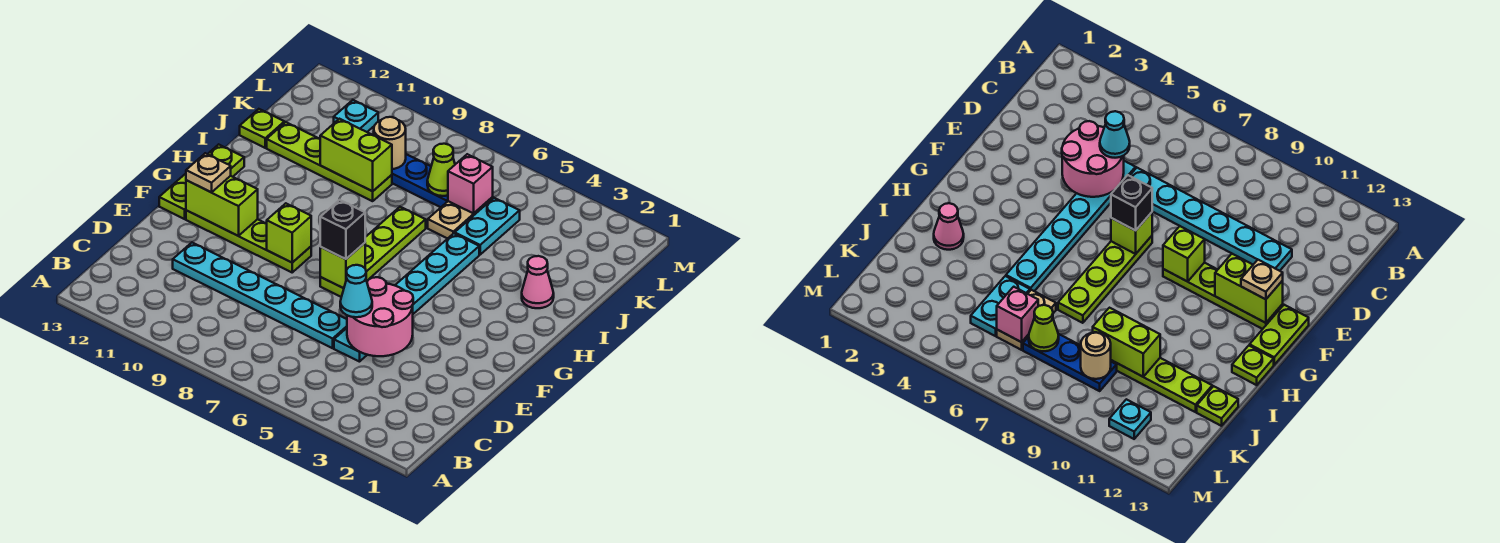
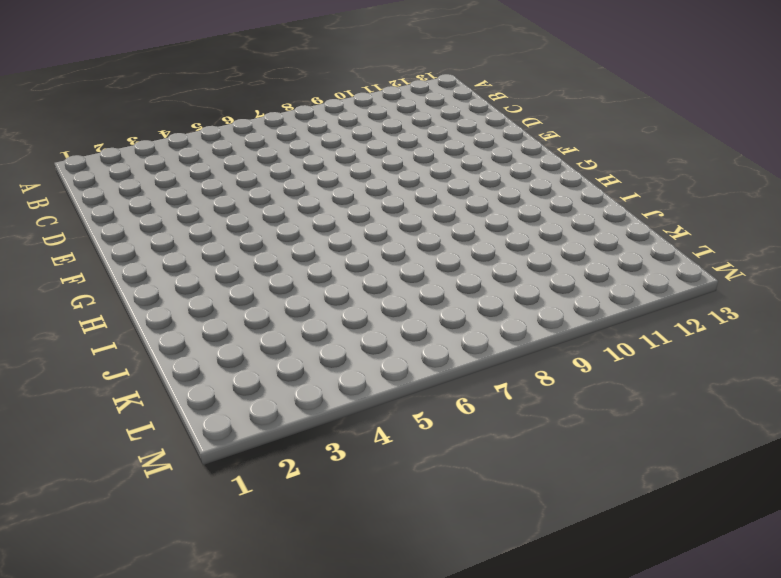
none -> cyan 1x6 plate [334,233,479,362]
none -> cyan 1x6 plate [173,243,347,348]
none -> lime 1x4 plate [320,207,426,297]

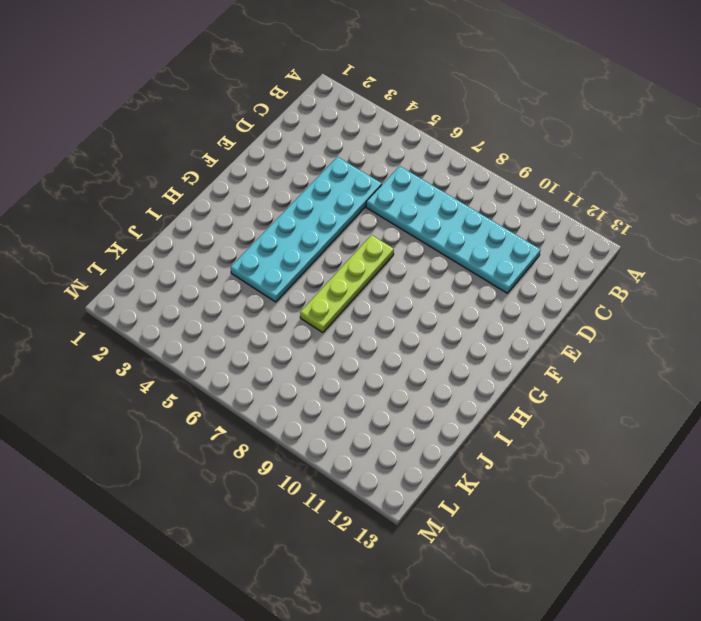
cyan 2x6 plate [366,166,540,293] -> cyan 1x6 plate [173,243,347,348]
cyan 2x6 plate [230,157,382,302] -> cyan 1x6 plate [334,233,479,362]
none -> lime 1x4 plate [186,210,311,272]
none -> lime 1x2 plate [159,174,186,219]
none -> lime 1x1 plate [208,144,244,177]

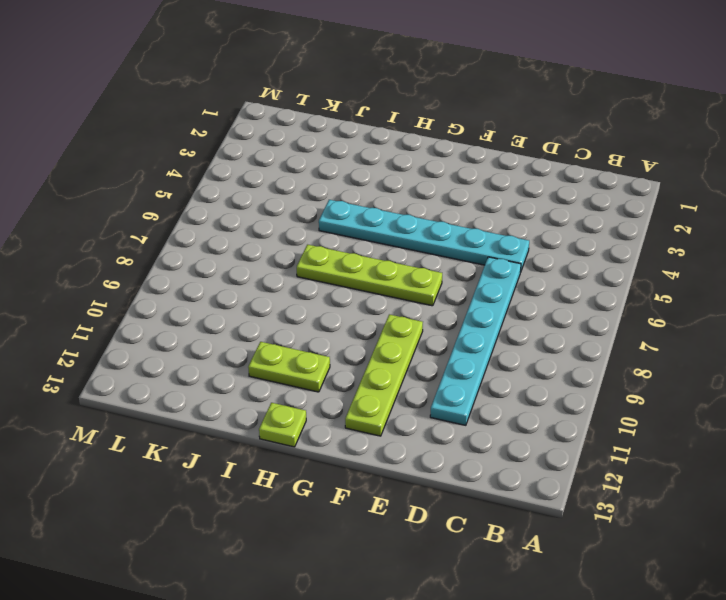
lime 1x2 plate [248,342,330,392] -> lime 1x2 plate moved to [159,174,186,219]
none -> pink 1x1 cone [522,256,554,308]
none -> cyan 1x2 plate [455,198,520,254]
none -> tan 1x2 plate [428,197,493,239]

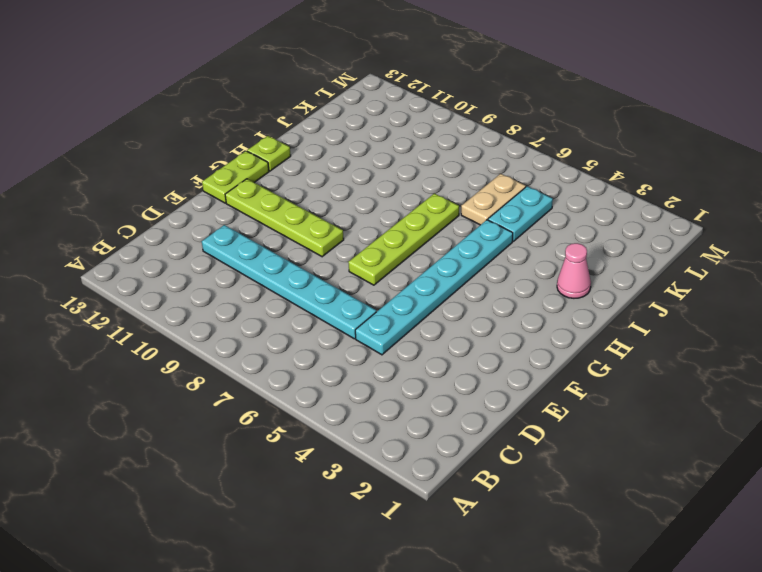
none -> lime 1x4 plate [267,122,392,201]
none -> lime 1x1 plate [240,109,284,148]
none -> blue 1x3 plate [392,154,448,207]

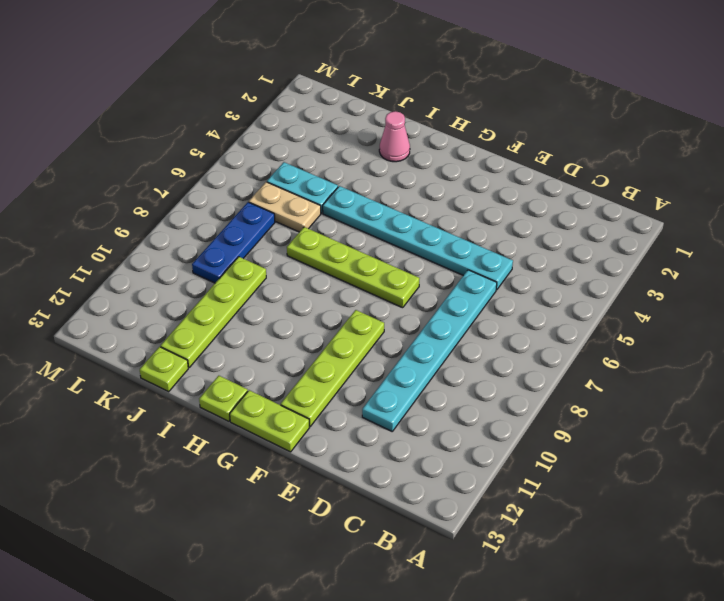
none -> cyan 1x1 plate [334,100,378,132]
none -> pink 2x2 round brick [347,277,413,356]
none -> lime 1x1 brick [320,243,365,288]

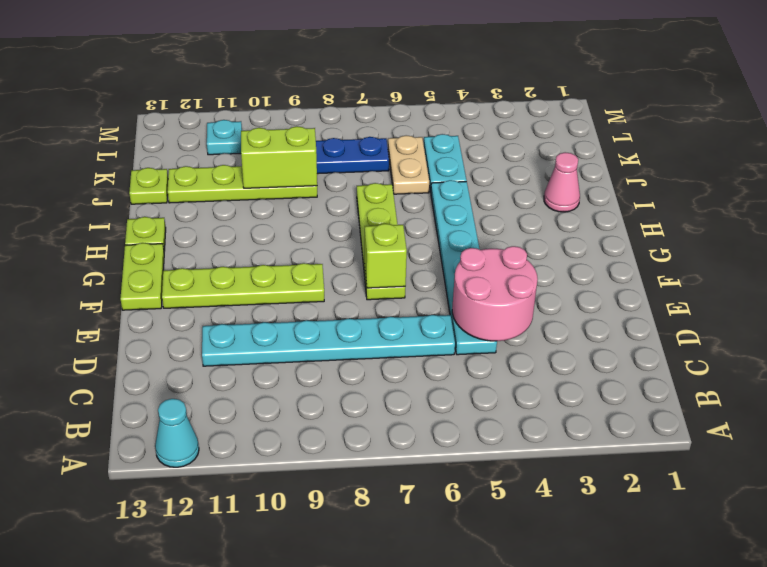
cyan 1x1 cone [155,399,199,467] -> cyan 1x1 cone moved to [340,265,372,317]
none -> lime 1x1 brick [267,203,311,263]
none -> lime 1x2 brick [186,176,258,236]
none -> pink 1x1 brick [448,154,493,213]

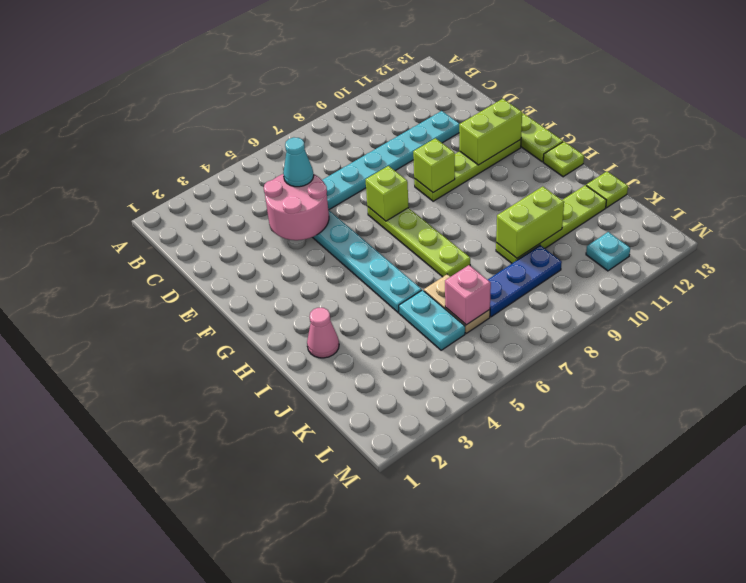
none -> lime 1x1 cone [427,144,455,196]
none -> tan 1x1 round brick [374,117,406,169]
none -> black 1x1 brick [320,200,365,259]

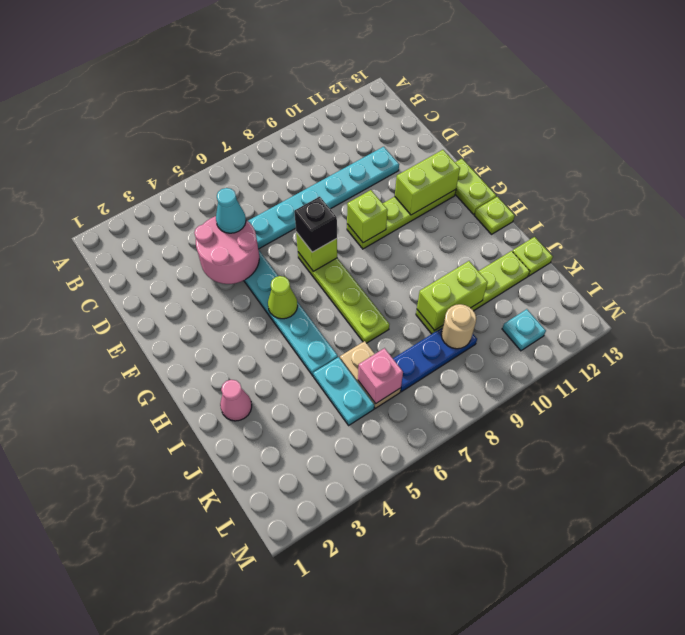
lime 1x1 cone [268,276,298,319] -> lime 1x1 cone moved to [427,144,455,196]
none -> tan 1x1 plate [186,153,231,192]

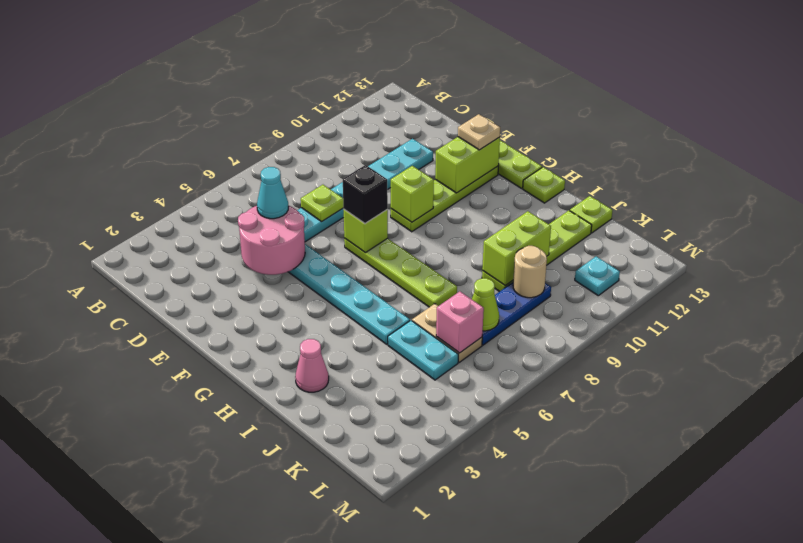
lime 1x1 plate [301,185,343,222] -> none

